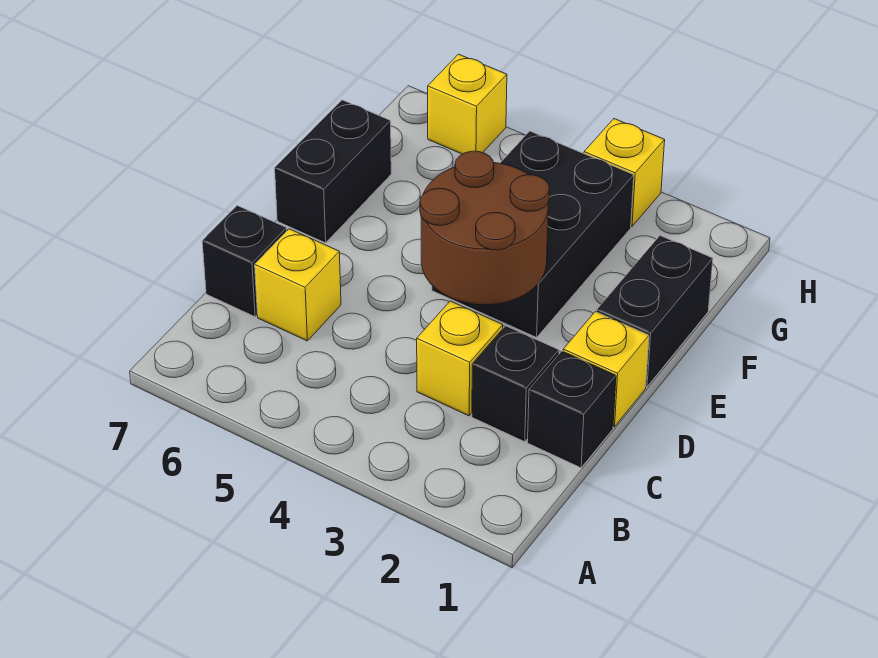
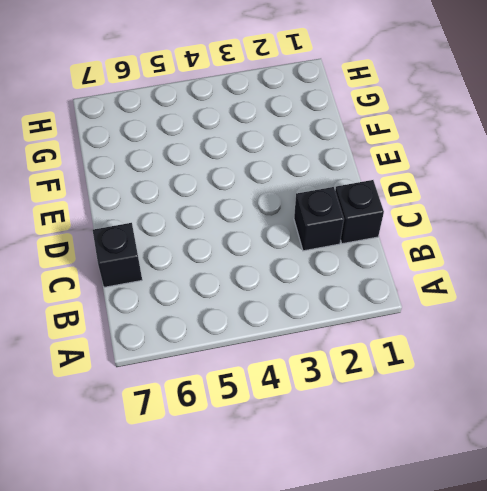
none -> yellow 1x1 brick [417,301,503,416]
none -> yellow 1x1 brick [255,229,341,341]
none -> yellow 1x1 brick [563,312,649,427]

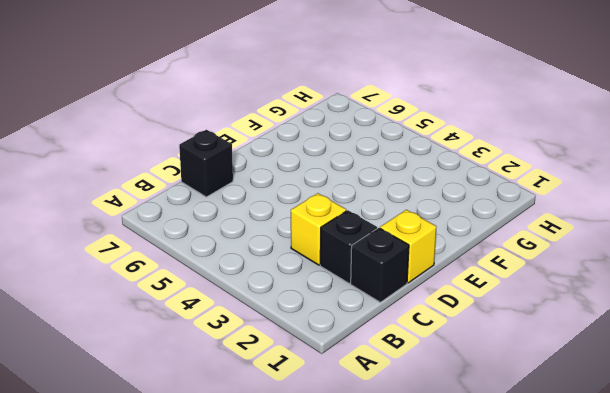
none -> yellow 1x1 brick [255,229,341,341]
none -> black 1x2 brick [597,236,713,387]
none -> black 2x3 brick [432,131,634,337]

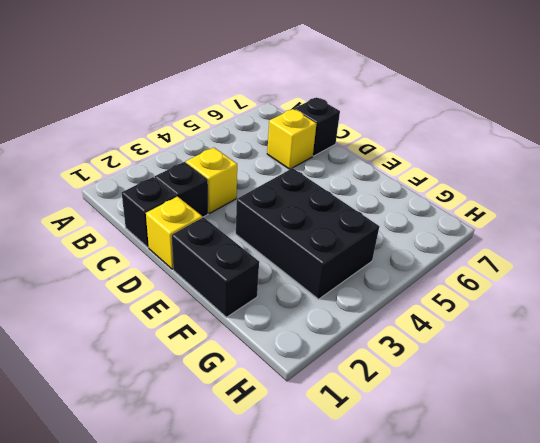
none -> black 1x2 brick [275,100,391,243]
none -> yellow 1x1 brick [584,119,665,226]
none -> yellow 1x1 brick [428,54,507,154]

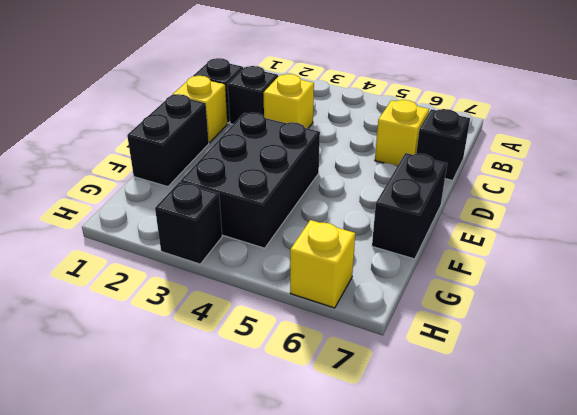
black 1x1 brick [155,182,222,264] -> yellow 1x1 brick [584,119,665,226]
none -> brown 2x2 round brick [420,151,550,305]

